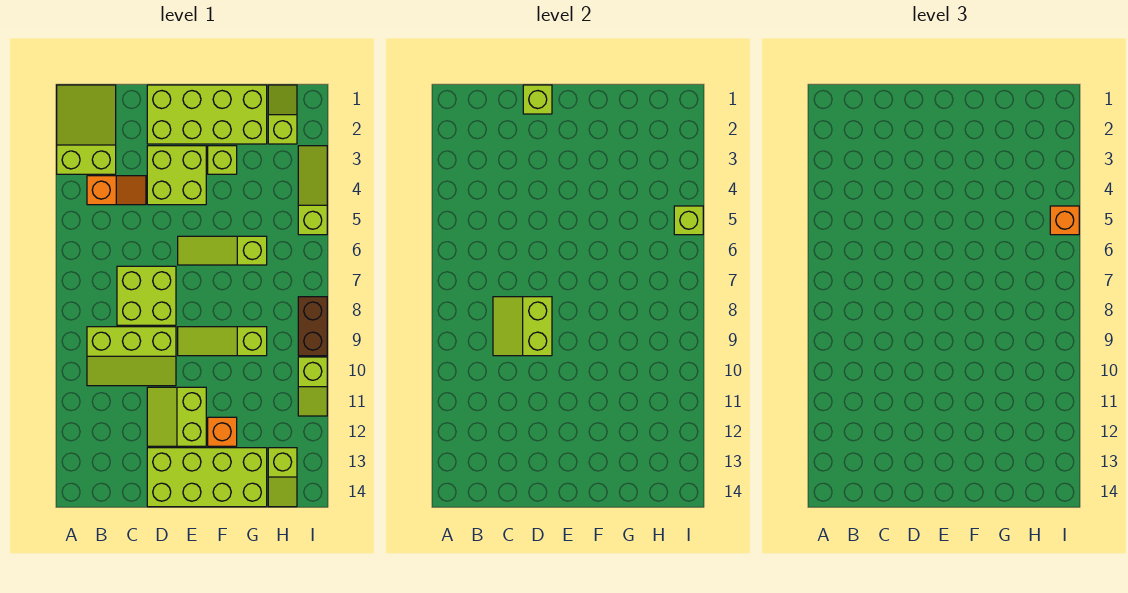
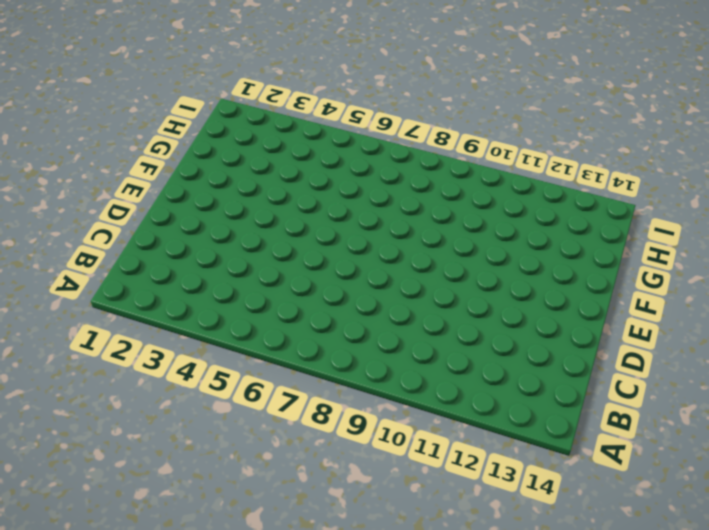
none -> lime 2x3 slope [57,85,116,174]
none -> orange 1x2 slope [87,176,146,205]
none -> lime 2x3 slope [87,327,176,386]

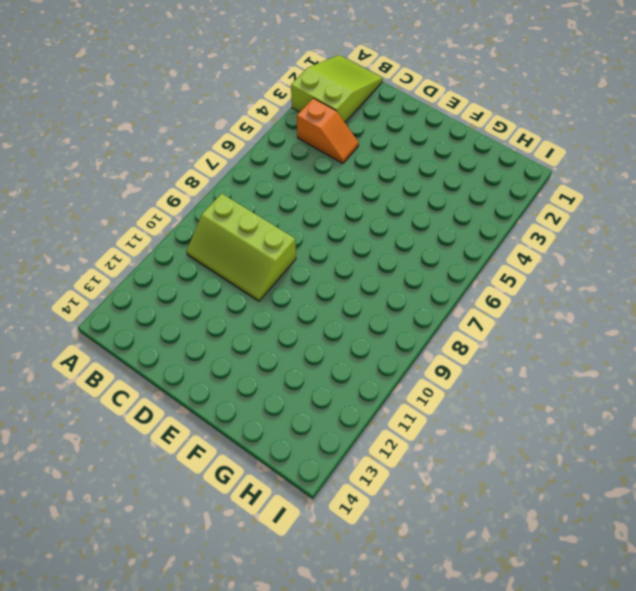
none -> lime 2x2 brick [117,266,176,325]
none -> lime 2x4 brick [147,85,267,144]
none -> lime 2x2 brick [147,146,206,205]

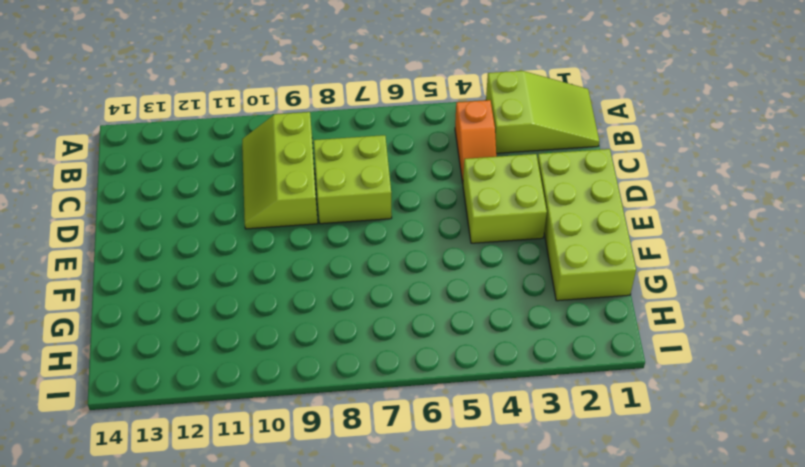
none -> lime 2x2 slope [147,387,206,446]
none -> lime 2x4 brick [147,448,267,507]
none -> lime 1x3 slope [178,236,267,265]

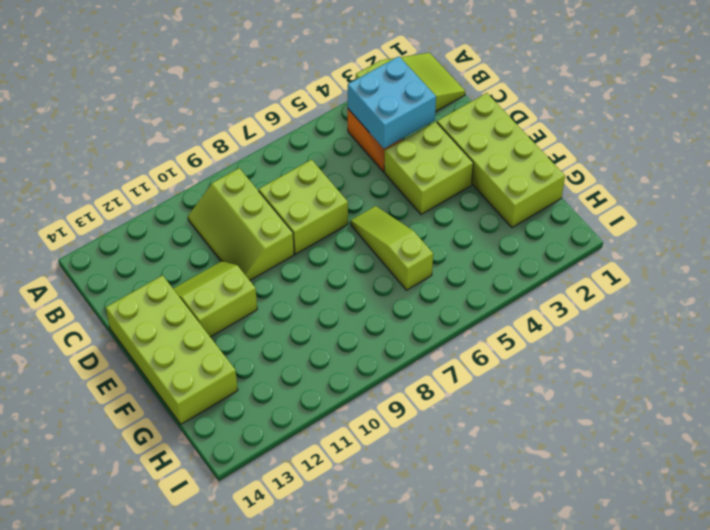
cyan 2x2 brick [348,56,436,149] -> none
none -> lime 1x3 slope [178,327,267,356]
none -> lime 1x1 brick [208,146,237,174]
none -> orange 1x1 brick [208,417,237,446]

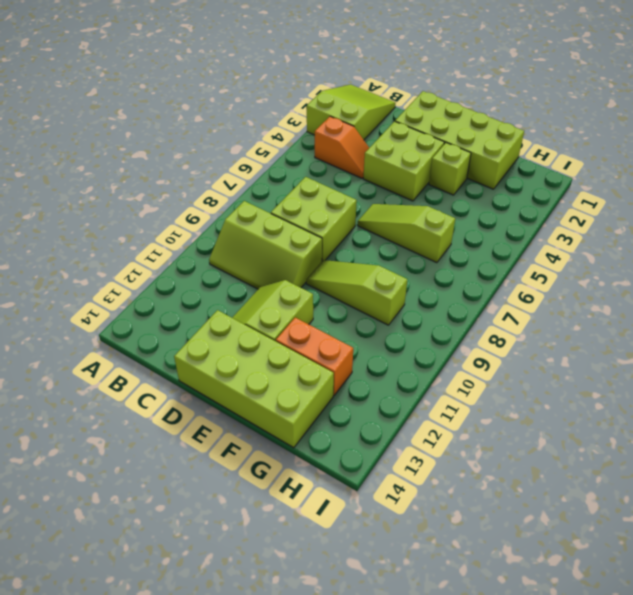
orange 1x2 brick [276,318,353,396] -> orange 1x1 brick [208,417,237,446]
none -> lime 1x2 slope [268,85,297,144]
none -> lime 1x2 slope [268,448,297,507]
none -> lime 1x3 slope [298,146,327,235]

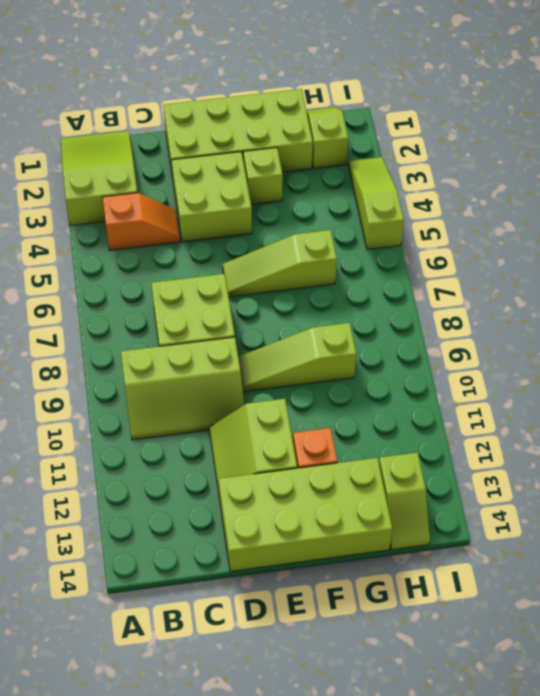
none -> brown 1x2 brick [298,297,327,356]
none -> lime 1x2 slope [298,357,327,416]
none -> lime 2x2 slope [493,297,552,356]

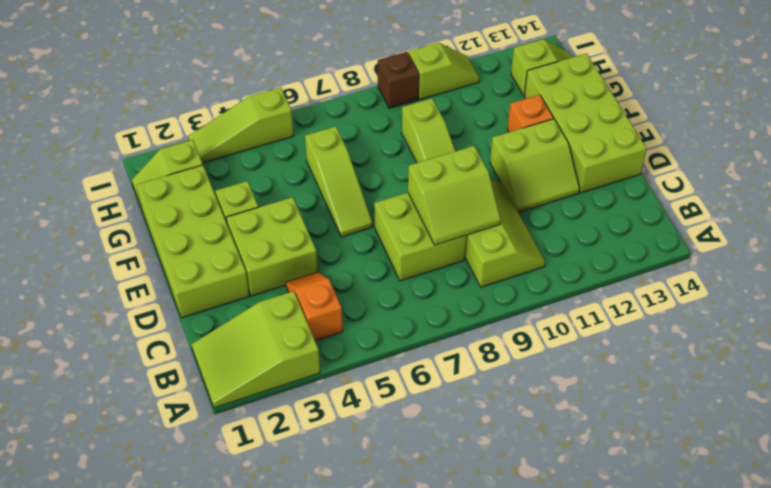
brown 1x1 brick [378,52,419,108] -> brown 1x2 brick [298,297,327,356]
none -> lime 1x1 brick [523,85,552,114]
none -> lime 1x1 brick [674,206,703,235]
none -> orange 1x1 brick [1050,206,1079,235]

